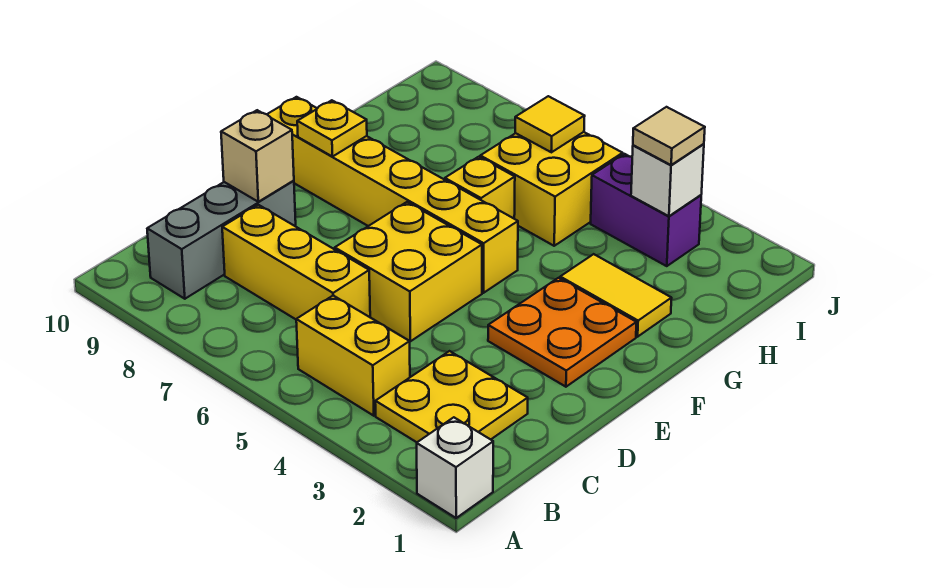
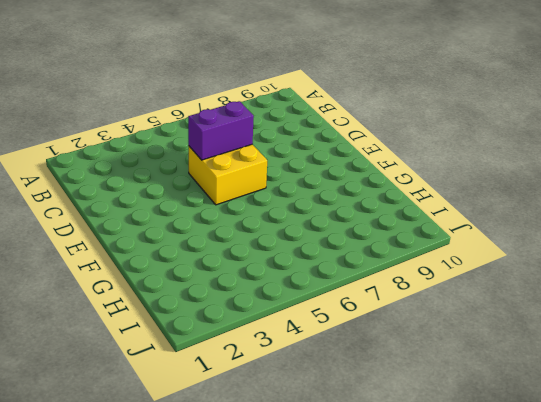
purple 1x2 brick [188,101,254,160] -> purple 1x2 brick moved to [591,154,701,266]
none -> white 1x1 brick [417,417,493,518]
none -> yellow 2x2 plate [375,351,528,442]
none -> yellow 1x2 brick [296,296,410,416]

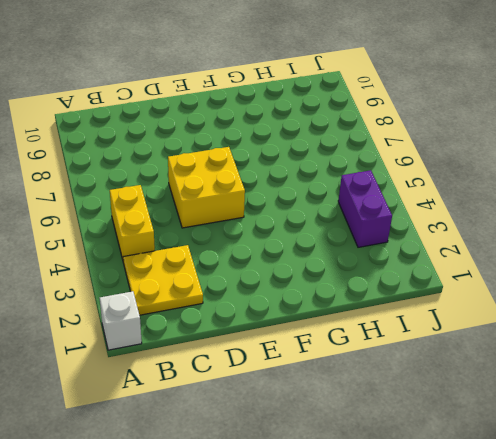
none -> grey 1x3 brick [147,181,296,299]
none -> yellow 1x3 brick [222,205,370,319]
none -> orange 2x2 plate [488,278,636,387]

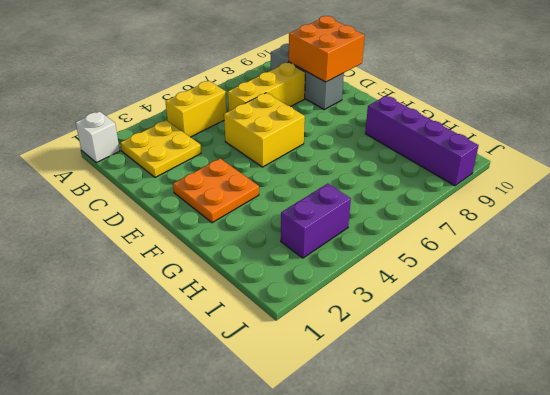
orange 2x2 brick [289,16,365,82] -> tan 1x1 brick [221,110,294,202]
purple 1x4 brick [365,96,479,186] -> none
none -> yellow 1x6 brick [267,97,518,293]
none -> yellow 1x2 tile [560,254,671,337]
none -> yellow 1x1 brick [445,157,515,218]

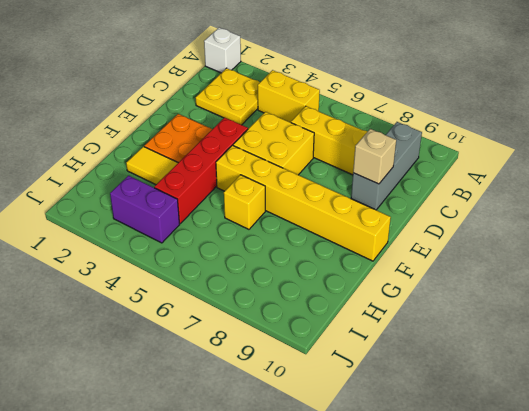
red 1x4 brick [154,117,248,223] -> none
none -> yellow 2x2 brick [480,132,623,246]
none -> yellow 1x1 plate [297,100,367,157]
none -> white 1x1 brick [631,144,704,216]

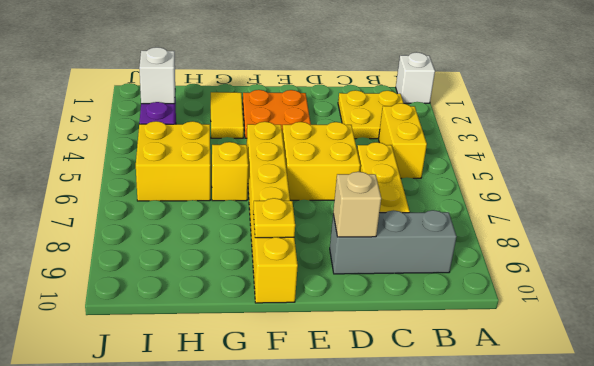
none -> yellow 1x1 tile [515,96,585,152]
none -> tan 1x1 tile [633,107,705,165]

